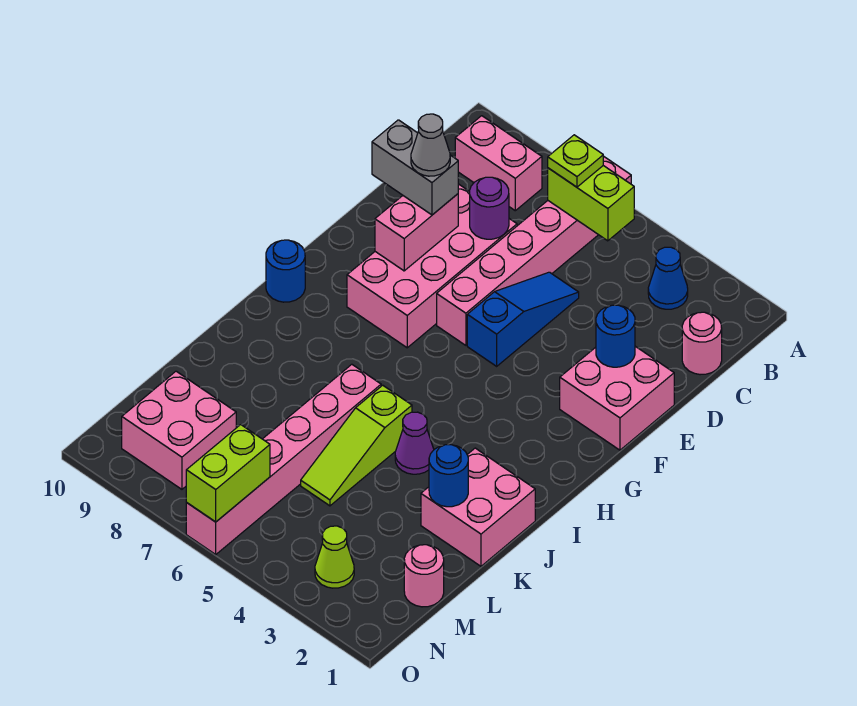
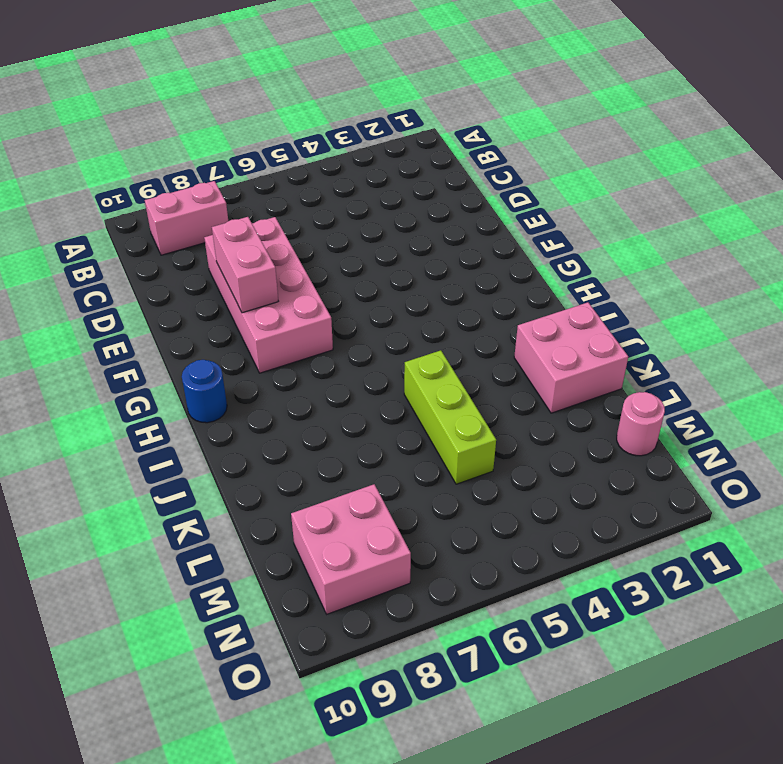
lime 1x3 brick [404,350,496,484] -> lime 1x3 slope [301,385,412,506]
none -> pink 1x6 brick [437,156,631,345]
none -> blue 1x1 cone [648,247,688,309]
none -> pink 1x1 round brick [682,312,722,375]

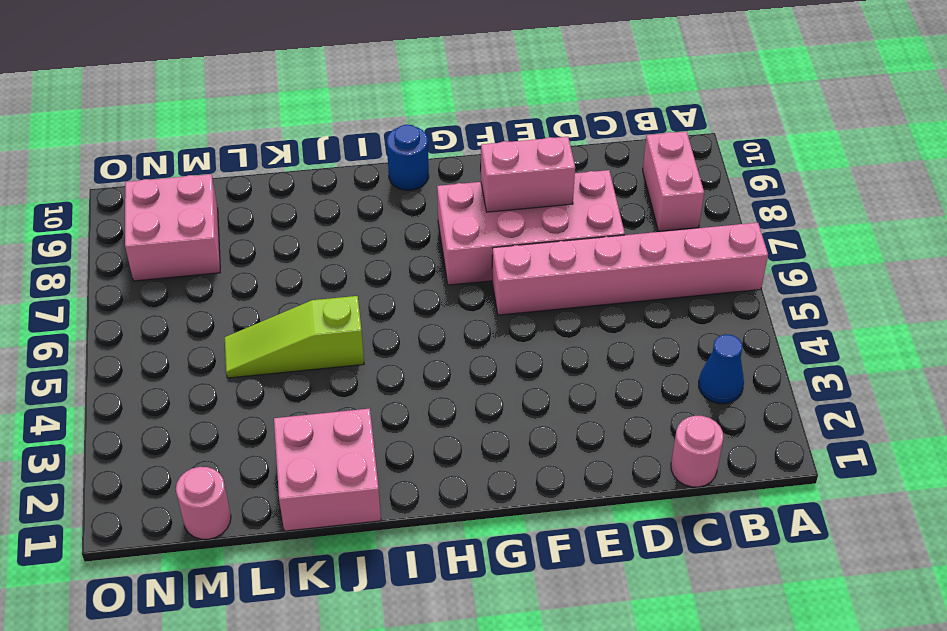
none -> blue 1x3 slope [467,272,579,366]
none -> pink 2x2 brick [560,346,674,450]
none -> purple 1x1 cone [395,412,434,474]

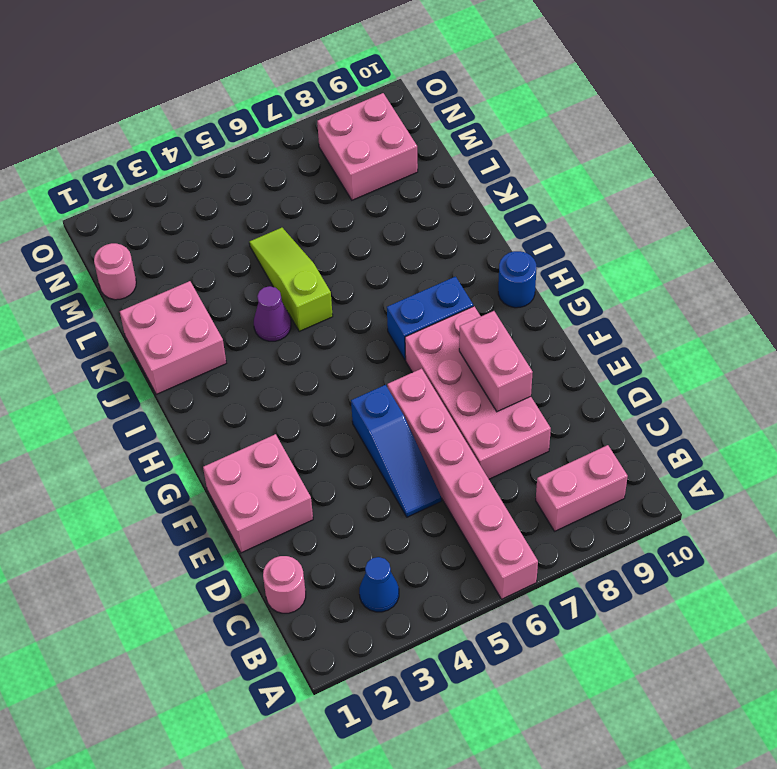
blue 1x2 brick [387,277,473,360] -> none
none -> pink 1x6 brick [186,364,381,554]
none -> lime 1x1 cone [315,526,354,588]
none -> lime 1x2 brick [548,166,634,241]

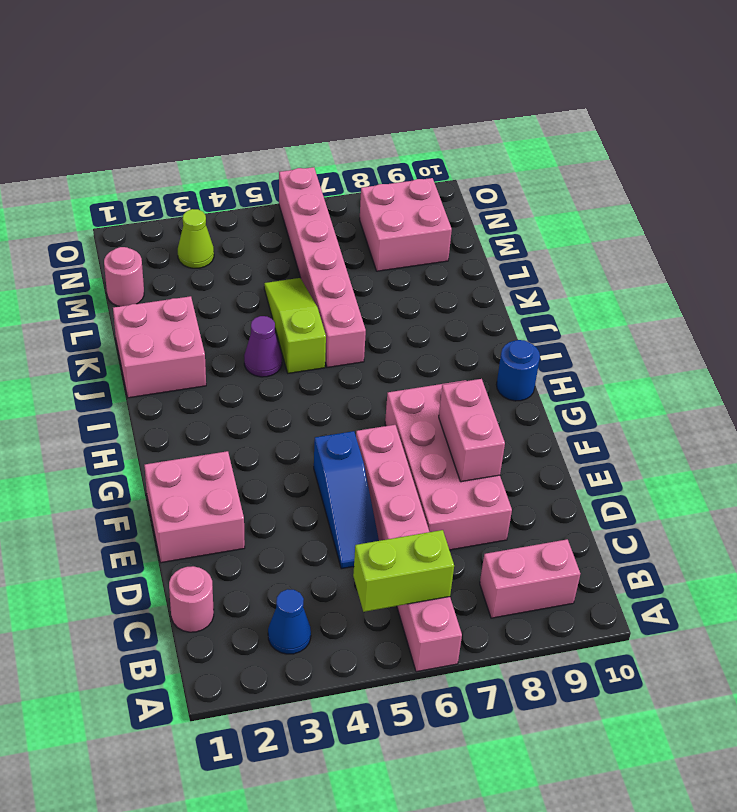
none -> purple 1x1 round brick [470,177,509,239]
none -> blue 1x1 round brick [596,305,635,367]
none -> blue 1x1 round brick [429,445,468,507]

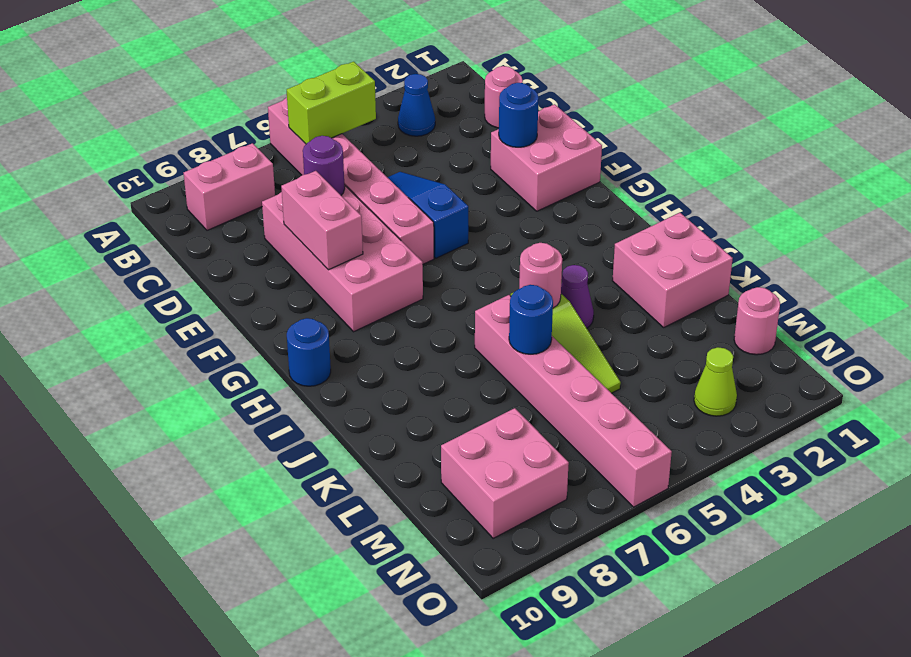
pink 1x1 round brick [519,243,562,308] -> none
blue 1x1 round brick [509,285,553,354] -> blue 1x1 round brick moved to [429,445,468,507]
none -> lime 1x2 brick [186,425,270,522]
none -> lime 1x1 plate [548,135,603,187]
none -> grey 1x2 brick [372,120,458,215]

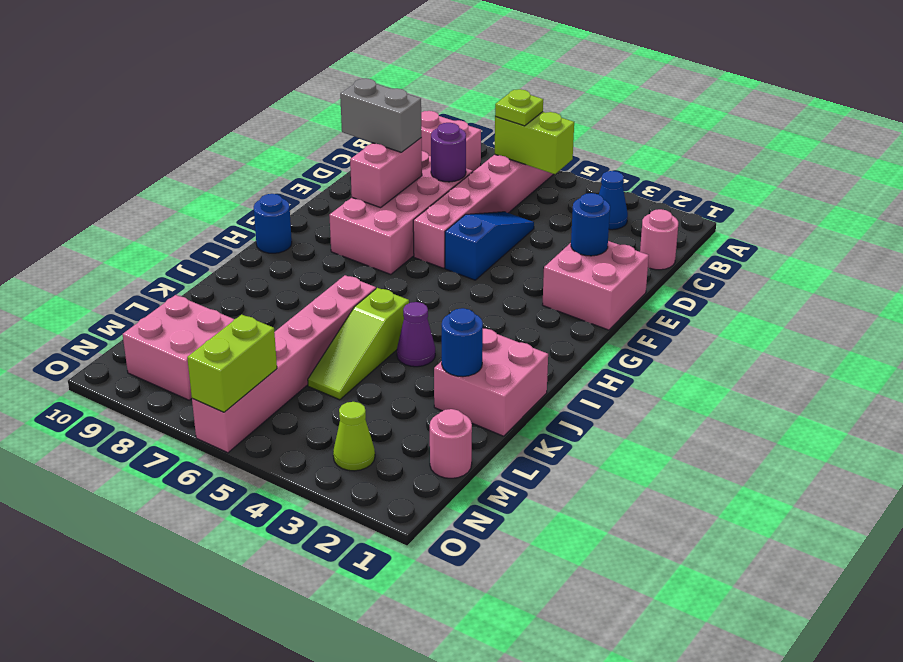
none -> grey 1x1 cone [411,114,450,176]

